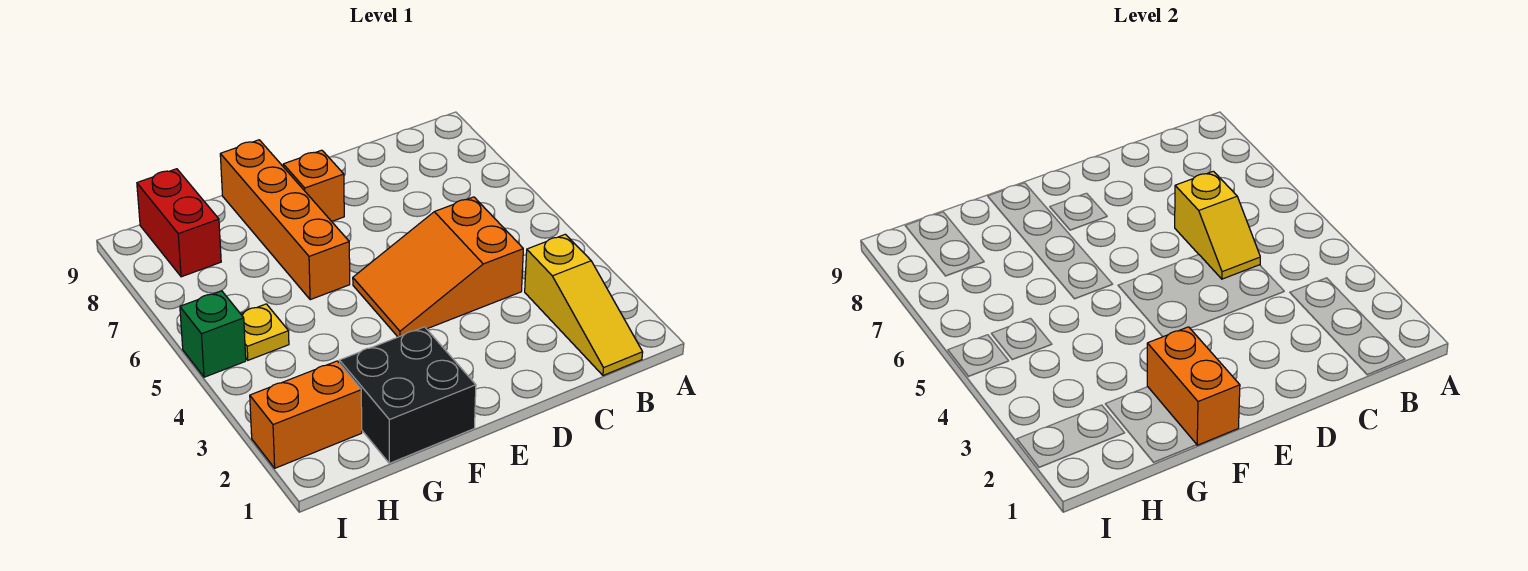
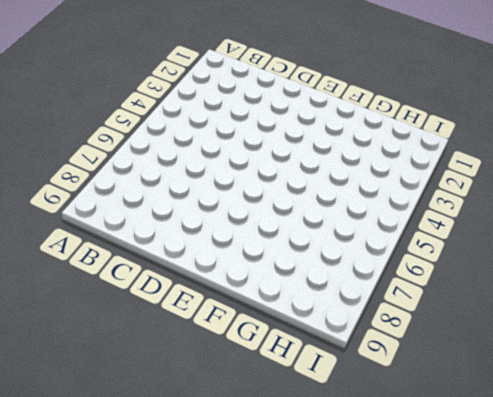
none -> yellow 1x3 slope [525,234,643,375]
none -> orange 2x3 slope [353,197,523,337]

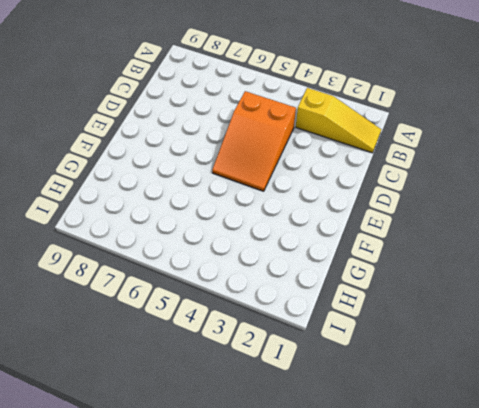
none -> orange 1x1 brick [283,150,344,221]
none -> black 2x2 brick [339,327,476,463]

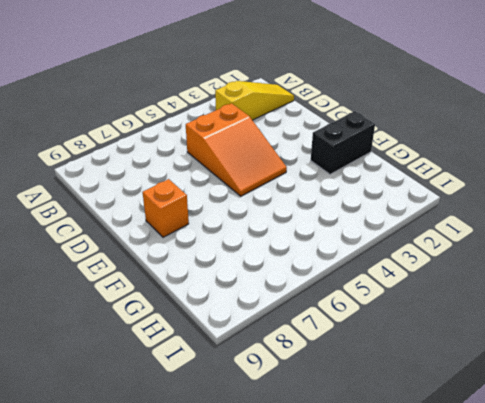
black 1x2 brick [311,111,375,174] -> black 2x2 brick [339,327,476,463]
none -> orange 1x4 brick [220,140,350,300]
none -> orange 1x2 brick [250,361,362,468]

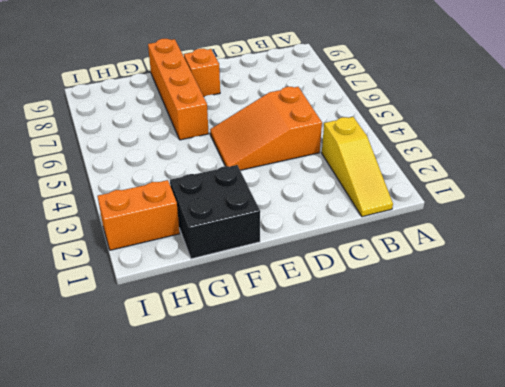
none -> yellow 1x1 plate [241,304,289,360]
none -> red 1x2 brick [137,169,221,277]

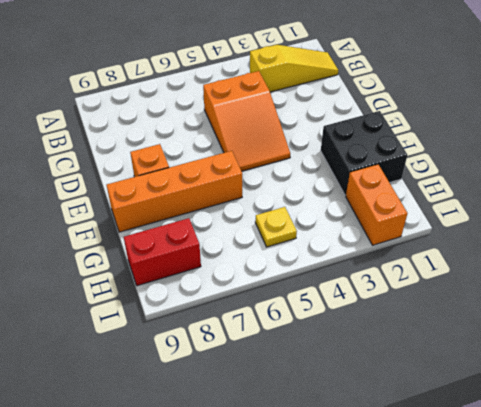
none -> green 1x1 brick [180,291,246,377]
none -> yellow 1x2 slope [1175,171,1260,279]

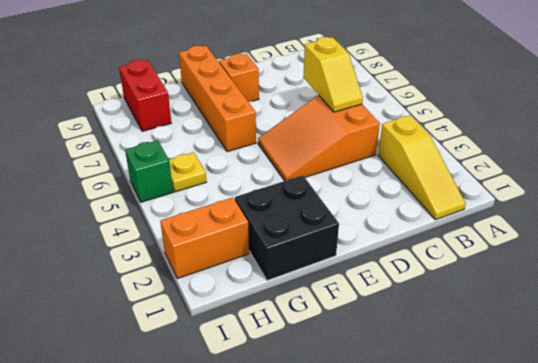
none -> orange 1x2 brick [1147,327,1240,445]

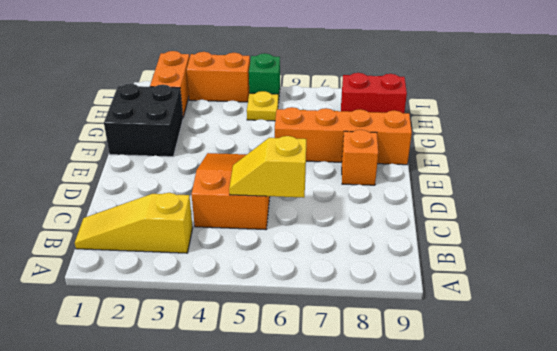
orange 1x2 brick [187,52,250,102] -> orange 1x2 brick moved to [1147,327,1240,445]

